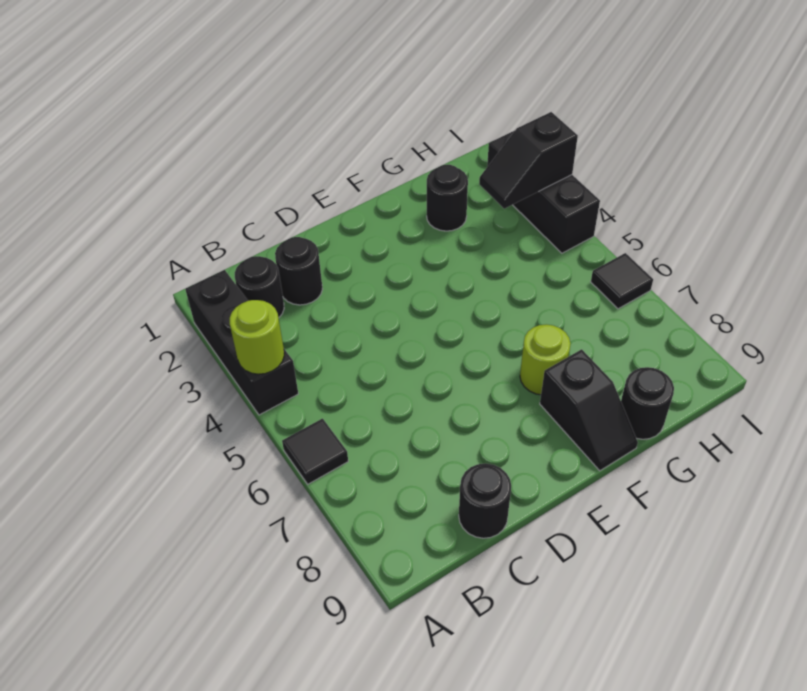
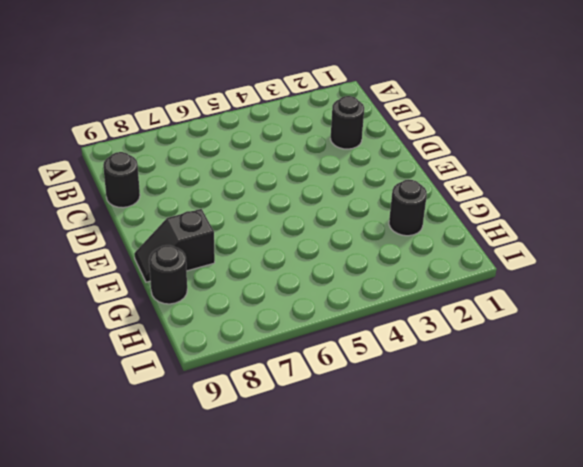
none -> black 1x3 brick [185,270,298,415]
none -> black 1x1 tile [282,419,348,484]
none -> black 1x1 round brick [235,256,284,318]

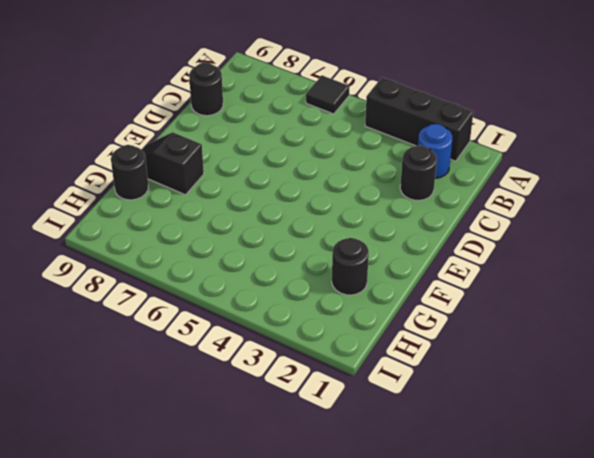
blue 1x1 round brick [418,124,452,178] -> black 1x1 round brick [235,256,284,318]
none -> lime 1x1 round brick [520,324,571,395]
none -> black 1x3 brick [487,131,600,253]
none -> black 1x1 tile [591,253,653,309]

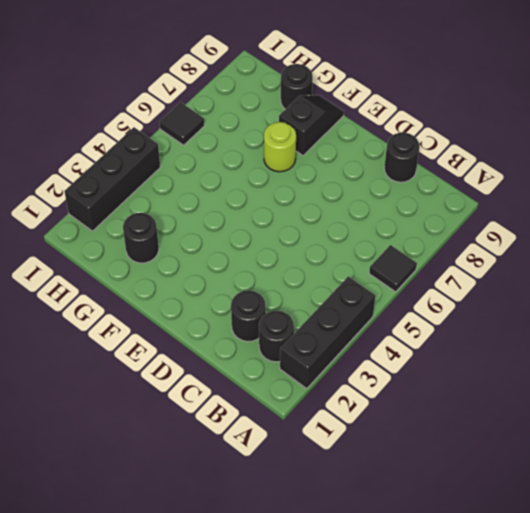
none -> lime 1x1 round brick [230,300,284,374]
none -> black 1x2 slope [479,112,578,209]

